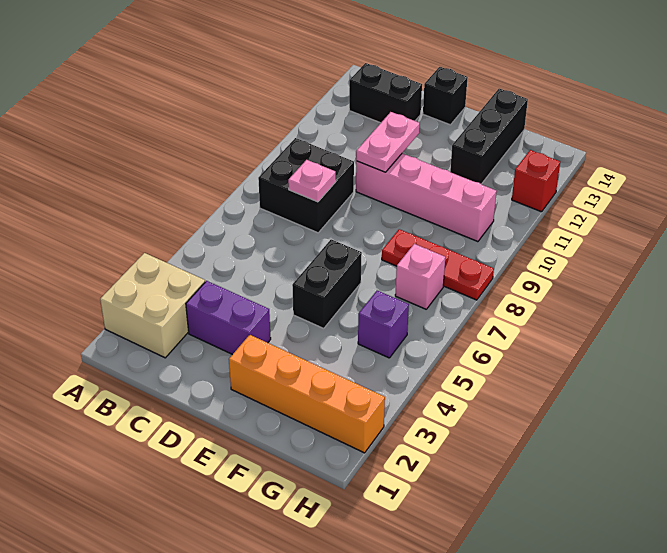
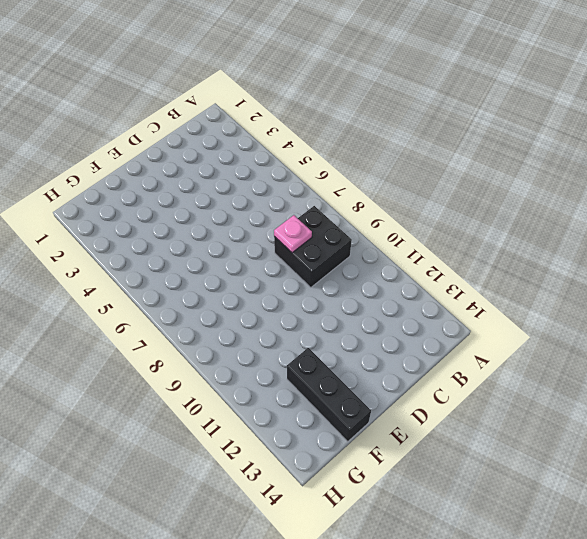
none -> tan 2x2 brick [100,253,205,358]
none -> black 1x2 brick [349,63,422,123]
none -> purple 1x2 brick [186,281,271,355]

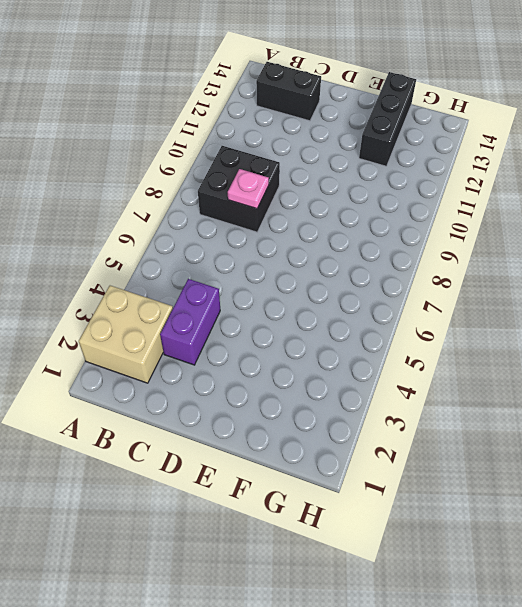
purple 1x2 brick [160,279,220,365] -> purple 1x2 brick turned to [186,281,271,355]
none -> pink 1x4 brick [356,153,497,242]
none -> black 1x1 brick [423,67,468,125]
none -> orange 1x4 brick [229,335,385,453]

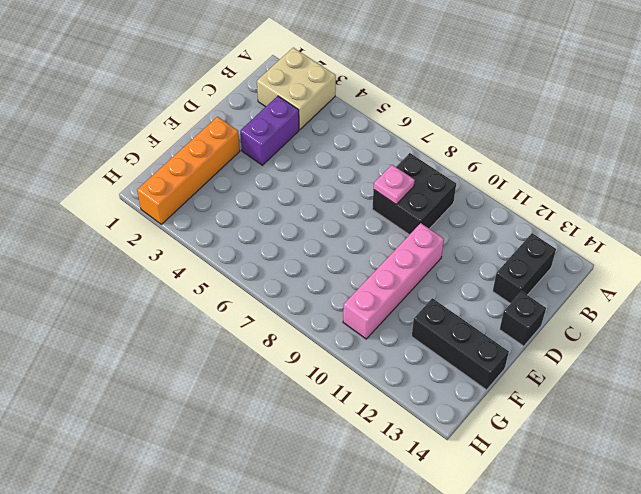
none -> black 1x2 brick [292,239,362,328]
none -> red 1x3 plate [382,229,494,300]
none -> purple 1x1 brick [358,291,409,358]

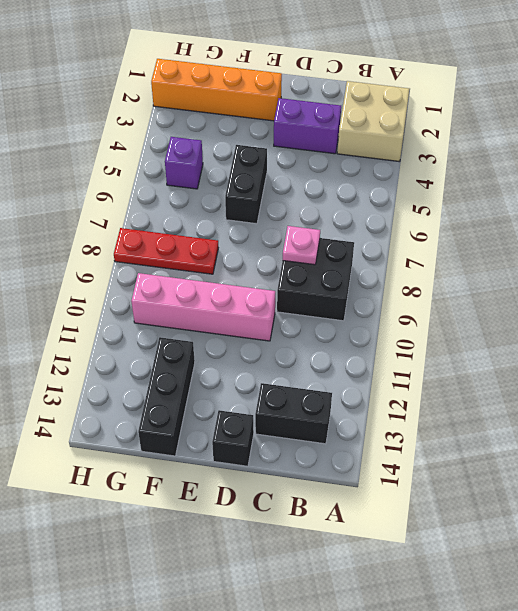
none -> pink 1x1 brick [395,244,445,309]
none -> red 1x1 brick [512,150,560,212]
none -> pink 1x2 plate [356,112,420,172]

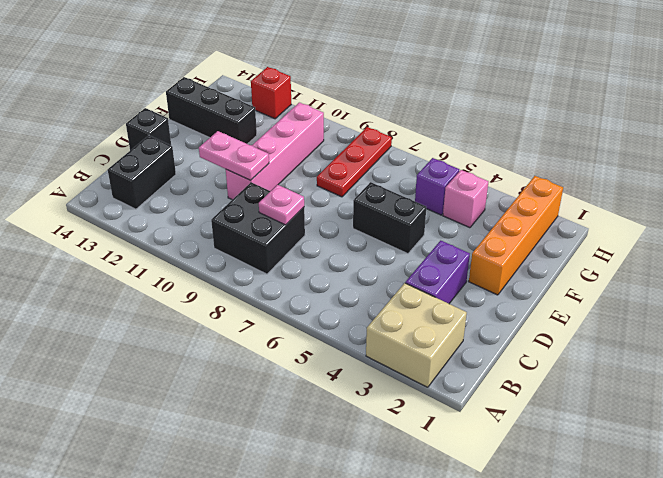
pink 1x1 brick [443,170,488,228] -> pink 1x1 brick moved to [395,244,445,309]

